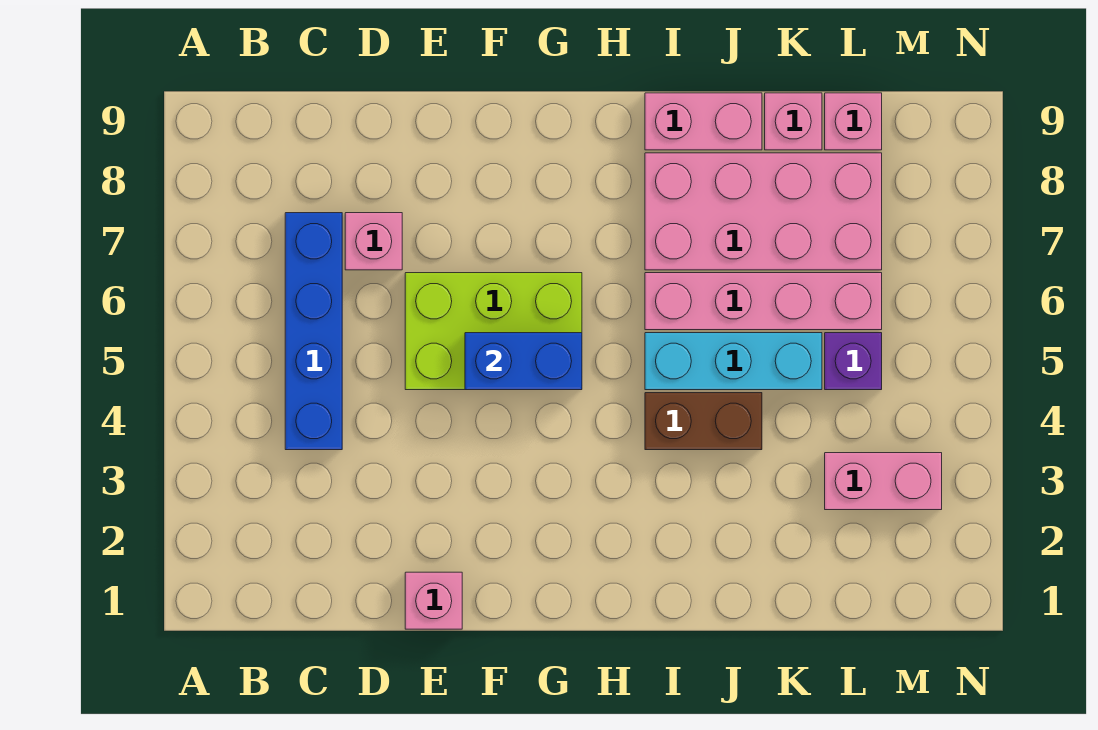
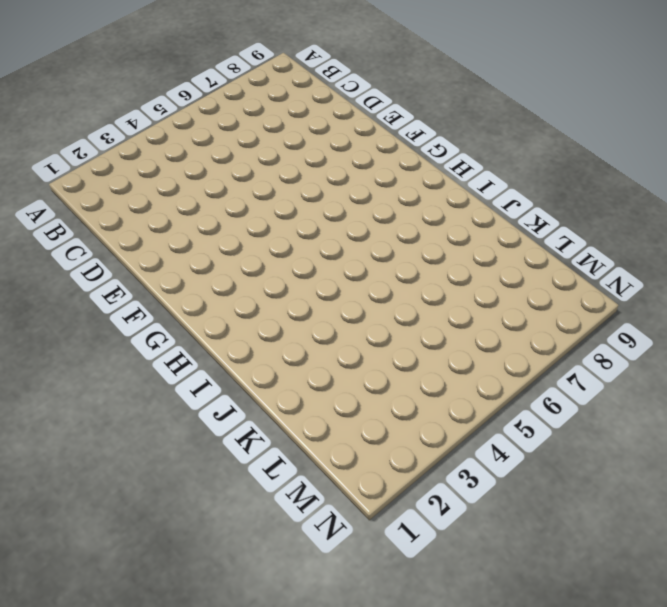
none -> blue 1x4 brick [285,213,342,450]
none -> pink 1x1 brick [345,213,402,270]
none -> pink 1x1 brick [405,572,462,629]

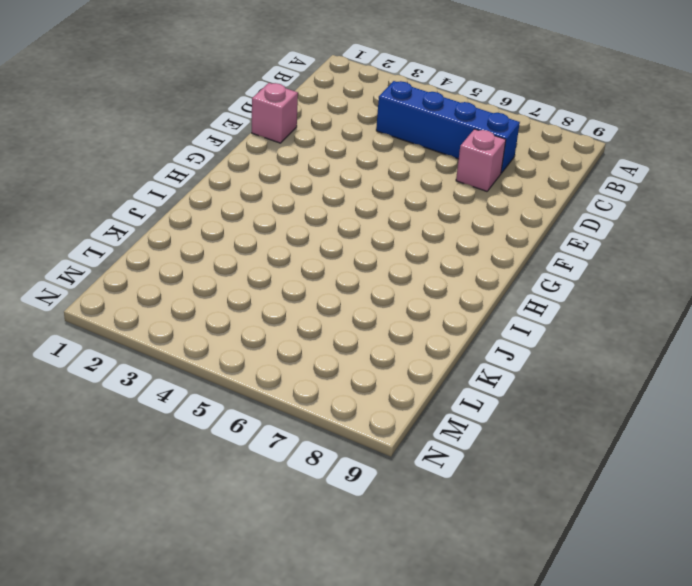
none -> lime 2x3 brick [405,273,582,390]
none -> brown 1x2 brick [645,393,762,450]
none -> cyan 1x3 brick [645,333,822,390]

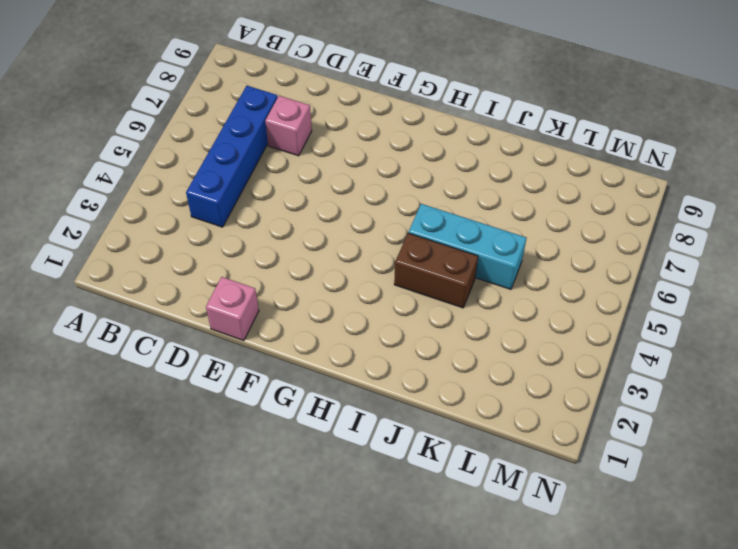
none -> lime 2x3 brick [405,273,582,390]
none -> pink 1x4 brick [645,273,882,330]
none -> pink 2x4 brick [645,153,882,270]

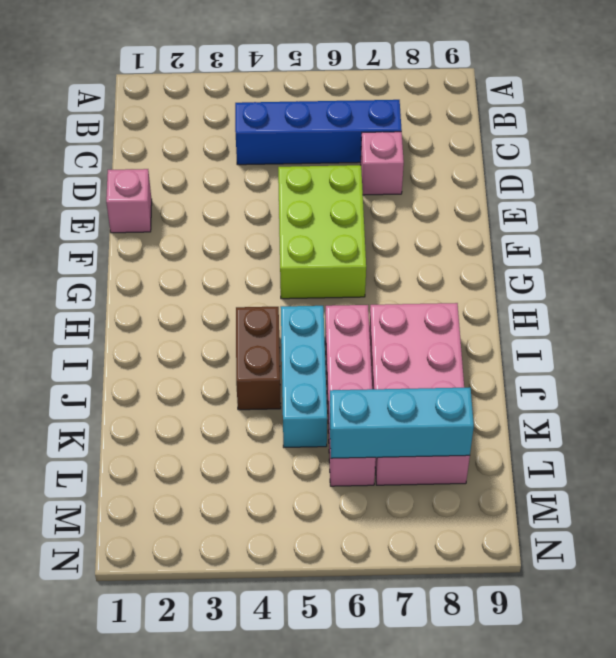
cyan 1x3 brick [330,388,474,458] -> none
none -> pink 1x2 brick [645,93,762,150]
none -> pink 1x1 brick [765,93,822,150]
none -> pink 1x2 brick [825,453,942,510]

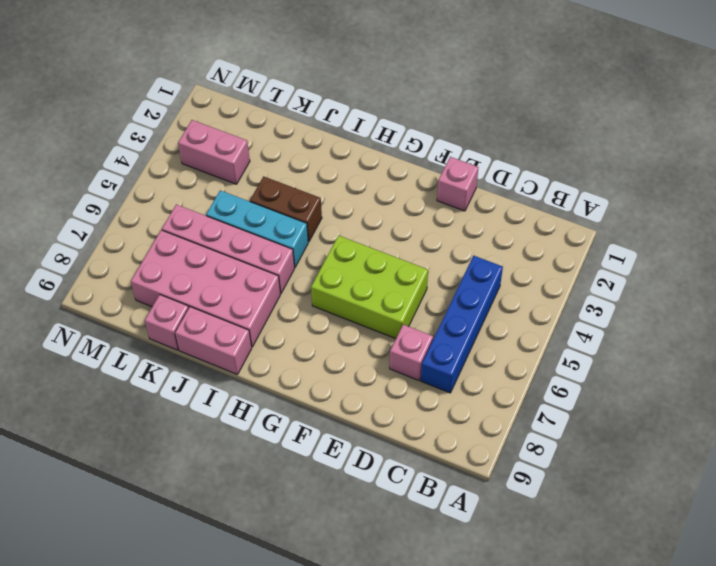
none -> purple 1x1 brick [825,333,882,390]
none -> pink 1x1 brick [825,93,882,150]
none -> blue 1x2 brick [465,333,582,390]

